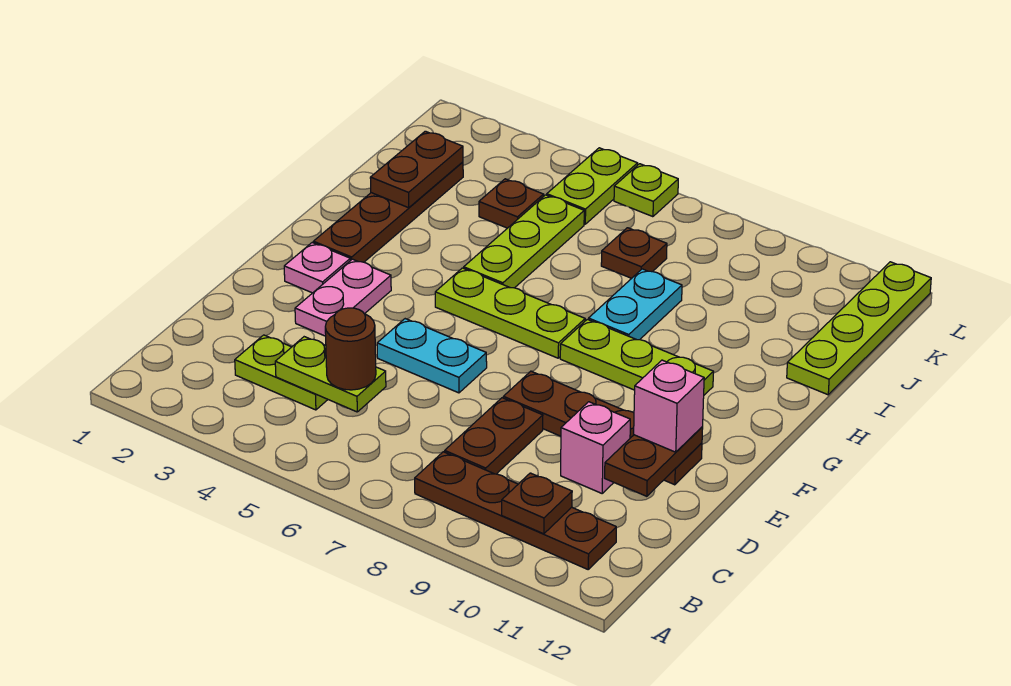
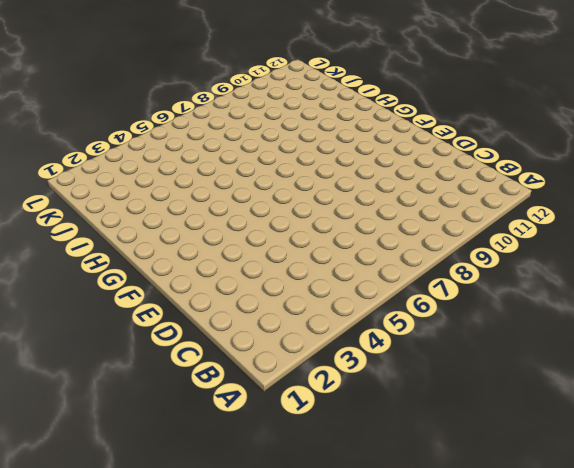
none -> brown 1x4 plate [415,452,616,569]
none -> lime 1x2 plate [235,335,328,410]
none -> brown 1x2 plate [445,398,543,474]

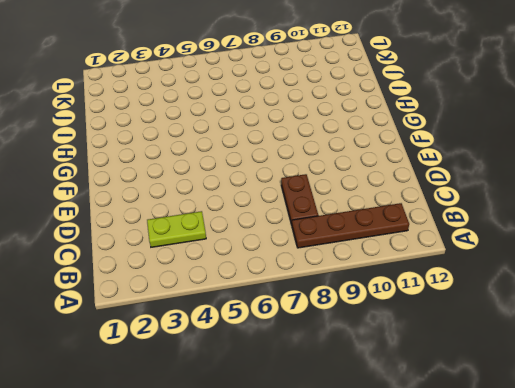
none -> pink 1x1 brick [561,402,630,493]
none -> pink 1x2 plate [295,259,391,336]
none -> cyan 1x2 plate [377,319,487,393]

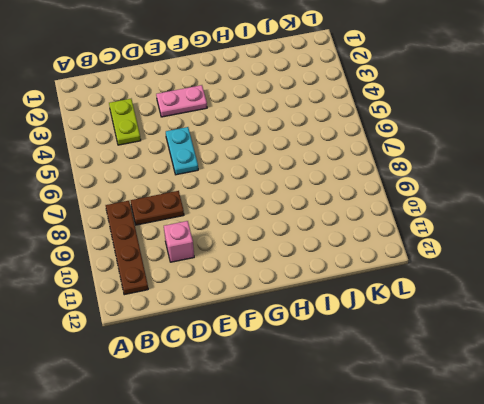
none -> brown 1x4 plate [503,371,702,485]
none -> pink 1x1 plate [284,243,350,293]
none -> brown 1x4 plate [313,162,463,262]

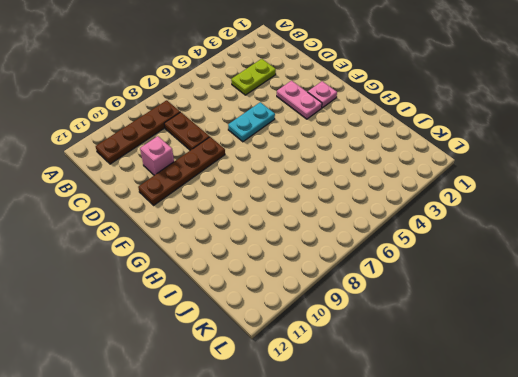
none -> brown 1x4 plate [313,162,463,262]
none -> lime 1x3 plate [435,268,585,358]
none -> lime 1x3 plate [560,319,713,395]

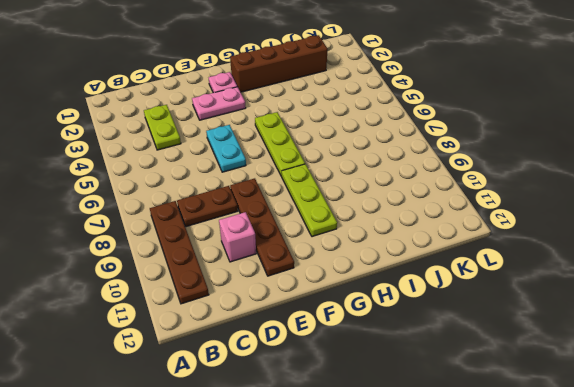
brown 1x4 brick [230,35,328,92] -> brown 1x4 plate [313,162,463,262]
none -> lime 1x3 plate [464,195,584,288]
none -> cyan 1x2 plate [589,269,682,340]
none -> lime 1x4 plate [787,262,931,395]

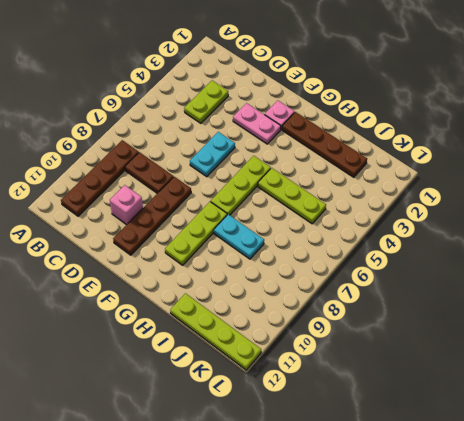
none -> brown 1x1 plate [479,179,544,228]
none -> brown 1x1 plate [601,228,667,278]
none -> lime 1x2 plate [547,148,638,224]

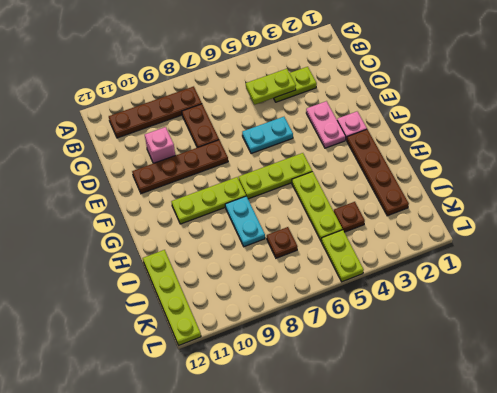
none -> lime 1x1 plate [614,164,678,217]
none -> brown 1x1 plate [502,473,572,534]
none -> brown 1x2 plate [605,427,703,496]

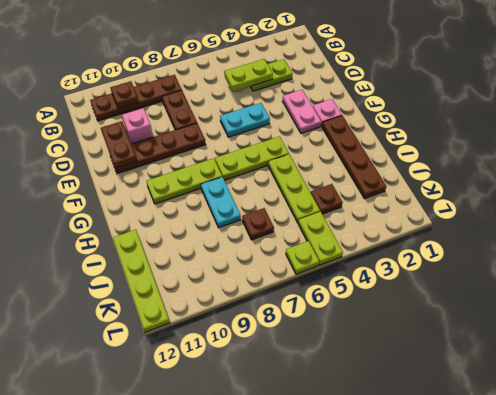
none -> brown 1x2 plate [370,131,463,208]
none -> brown 1x1 round brick [325,308,376,390]
none -> pink 1x1 brick [634,360,704,452]

